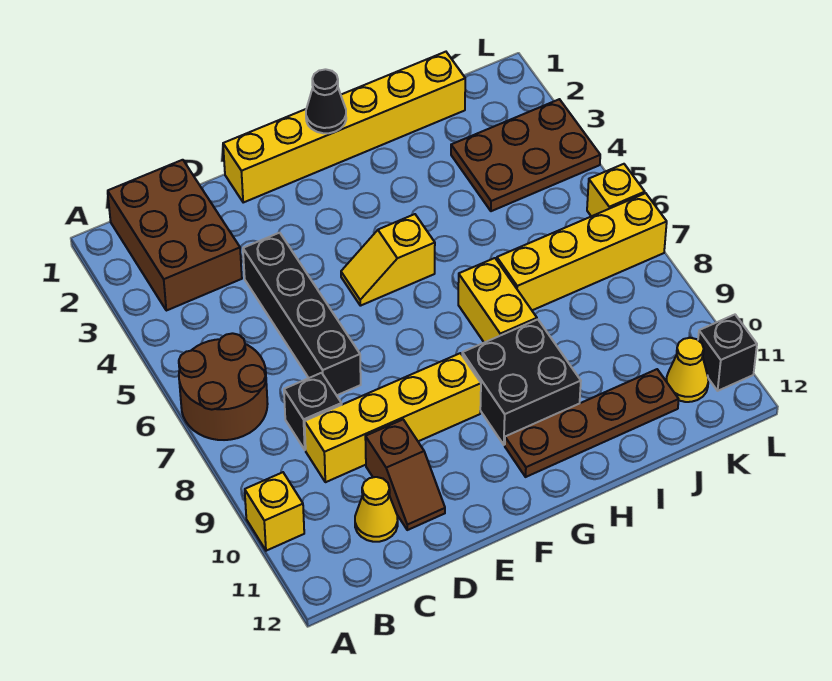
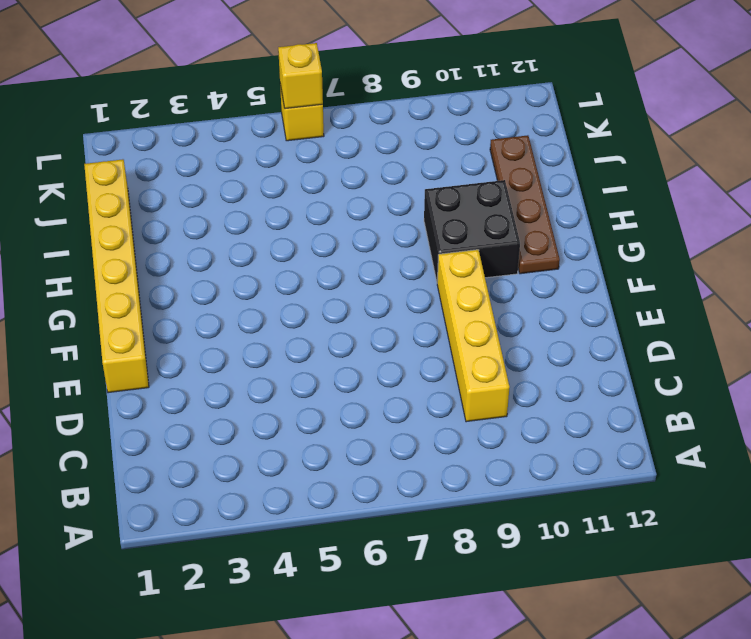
yellow 1x1 brick [278,43,323,109] -> yellow 1x1 brick moved to [245,472,304,551]
none -> brown 2x2 round brick [179,333,268,440]
none -> brown 2x3 brick [108,160,242,311]
none -> black 1x1 brick [284,373,342,450]

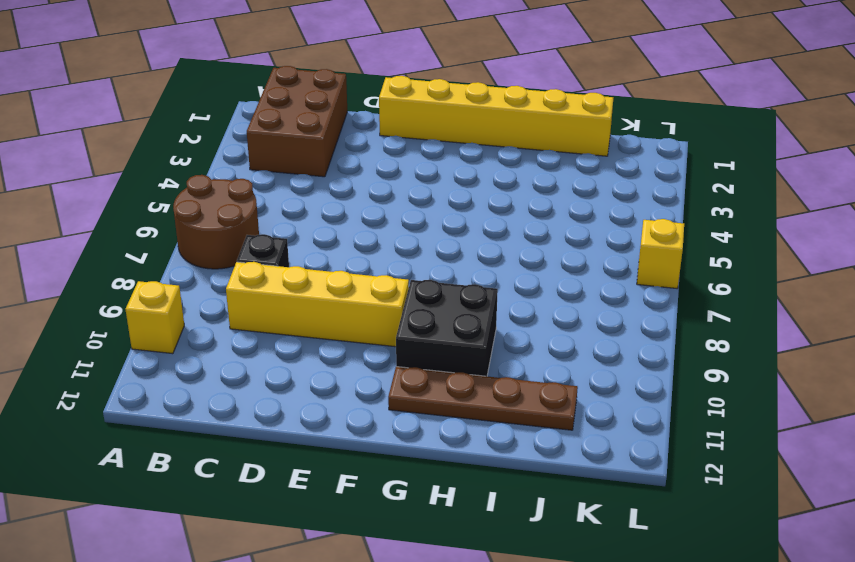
none -> yellow 1x1 cone [355,477,398,542]
none -> black 1x4 brick [243,233,361,395]
none -> brown 1x2 slope [365,420,445,530]

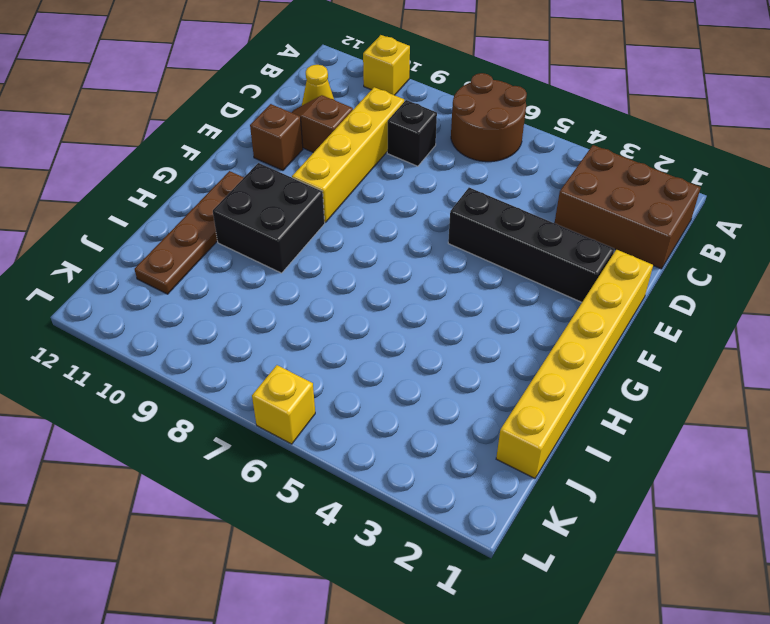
black 1x4 brick [448,188,614,302] -> black 1x4 brick moved to [243,233,361,395]
brown 1x1 brick [250,104,303,170] -> none
none -> yellow 1x2 slope [341,214,435,306]
none -> yellow 1x2 brick [458,258,537,343]
none -> yellow 1x4 brick [497,193,667,310]

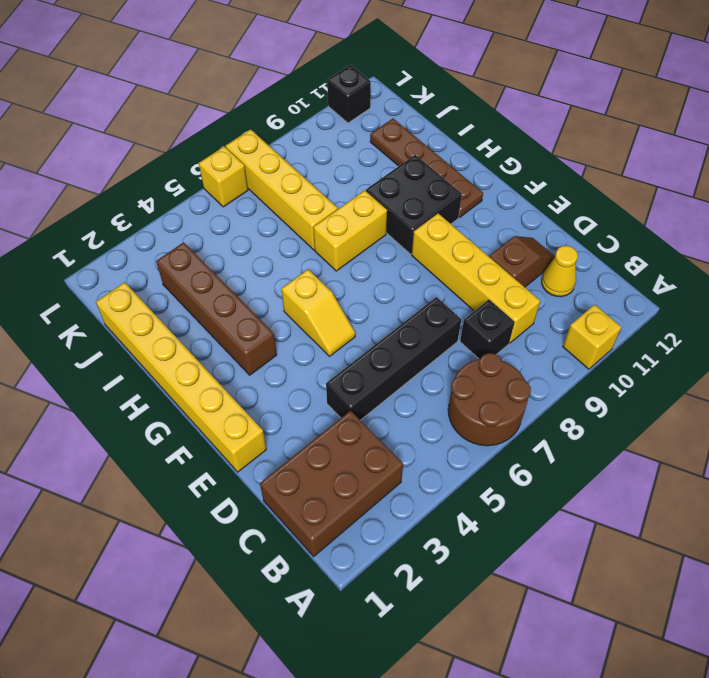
brown 1x4 brick [156,242,277,375] -> brown 2x3 plate [451,99,600,211]
none -> yellow 1x1 cone [666,338,708,402]
none -> black 1x1 cone [306,69,346,133]

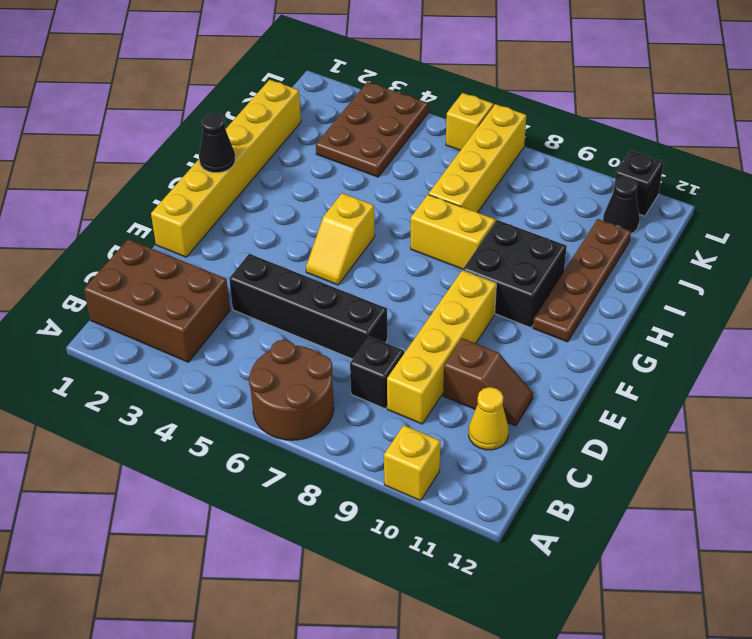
black 1x1 cone [603,177,640,234] -> yellow 1x1 cone [666,338,708,402]

